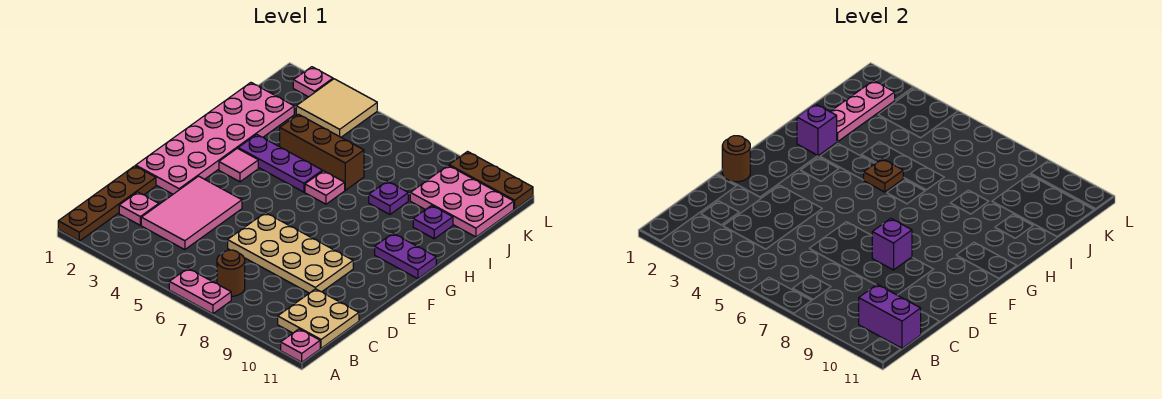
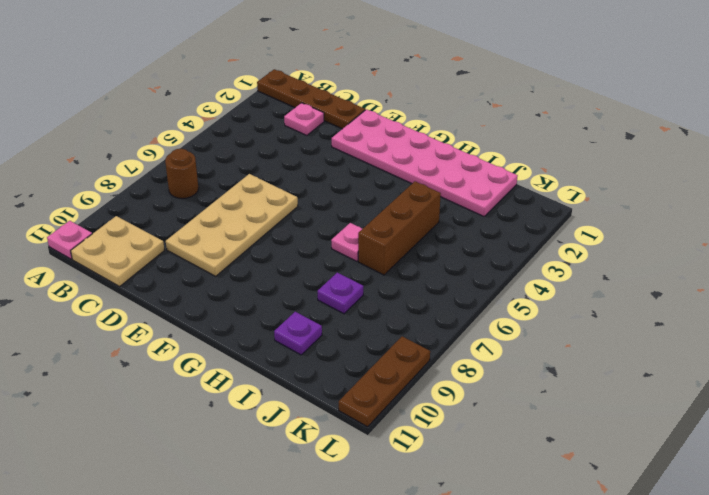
none -> pink 1x2 plate [169,268,231,314]
none -> pink 2x3 tile [141,176,242,250]
none -> pink 1x1 tile [219,148,258,182]

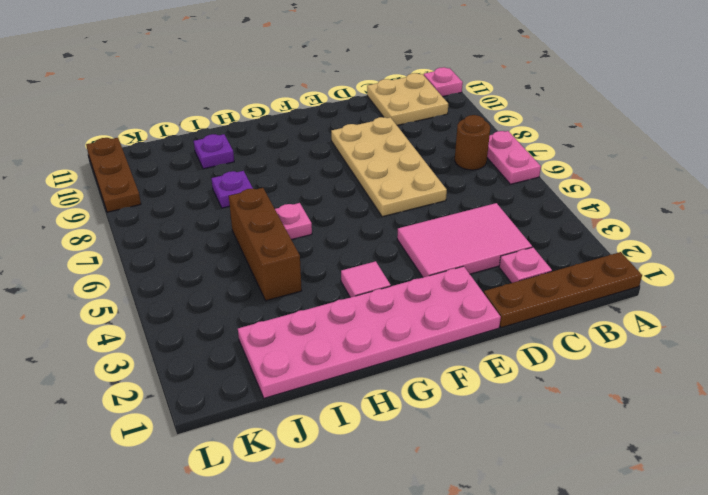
none -> purple 1x2 plate [375,233,436,279]
none -> purple 1x3 plate [238,134,322,192]
none -> pink 2x3 plate [410,165,514,237]

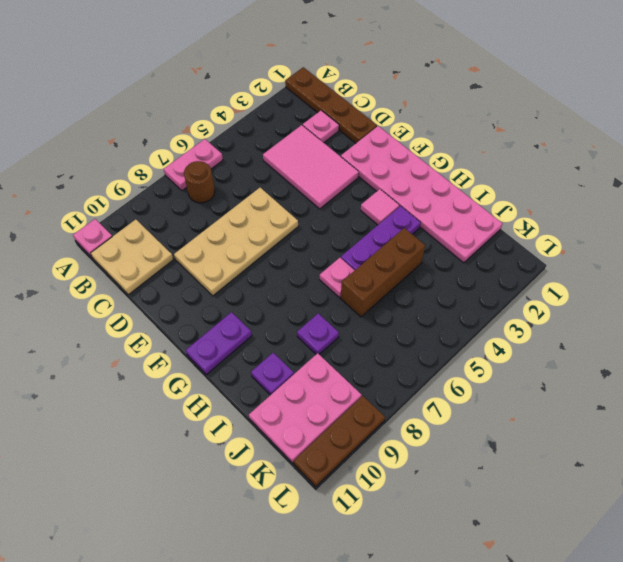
none -> tan 2x2 tile [296,79,377,137]
none -> pink 1x1 plate [293,67,333,97]
none -> purple 1x2 brick [859,285,921,348]

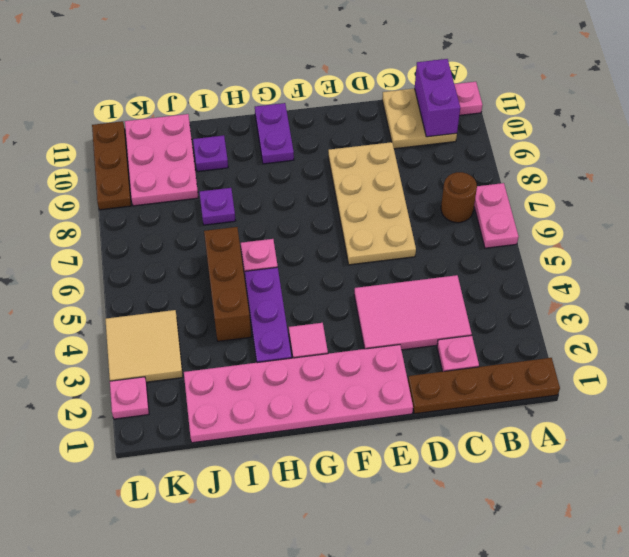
none -> brown 1x1 round brick [722,136,750,182]
none -> purple 1x1 brick [872,219,912,270]
none -> purple 1x1 brick [797,104,837,156]

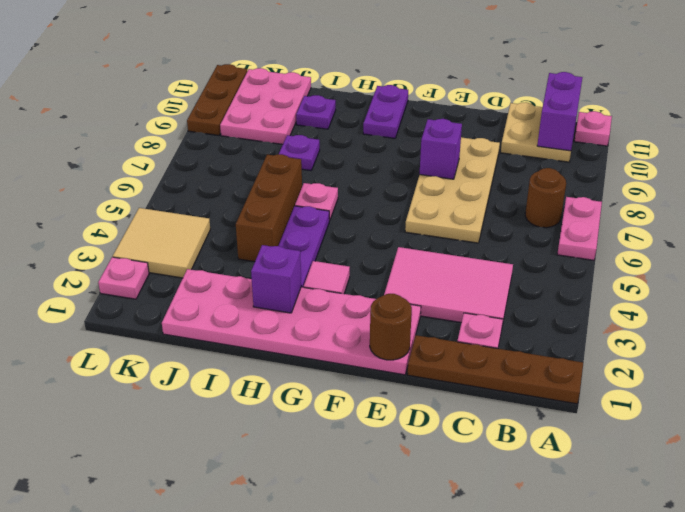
none -> brown 1x1 plate [864,159,903,192]
none -> pink 1x3 plate [830,81,895,142]

